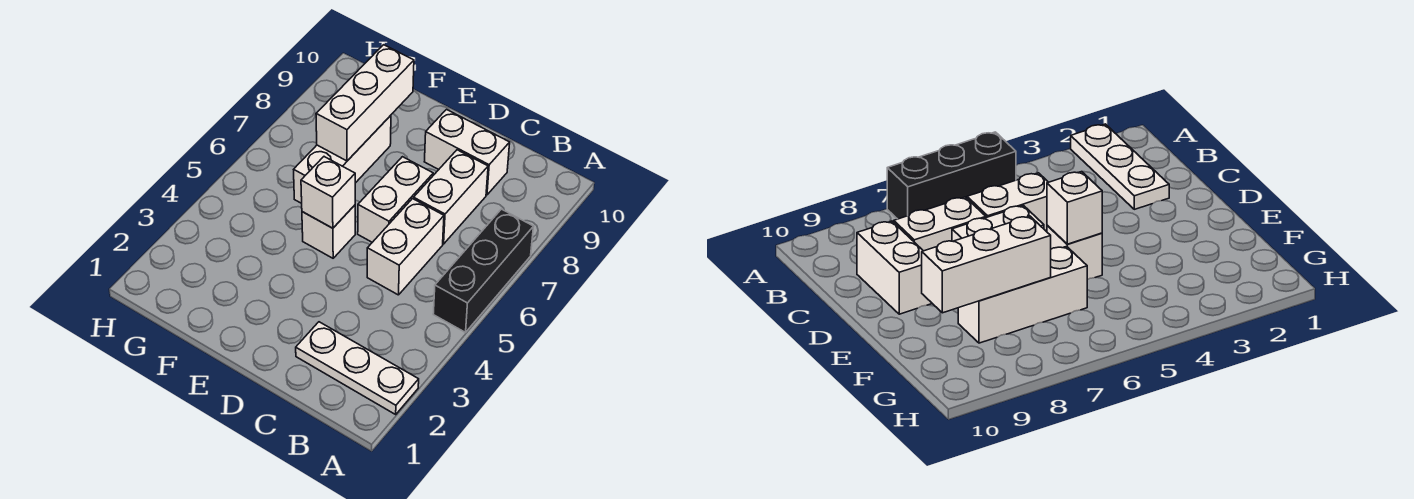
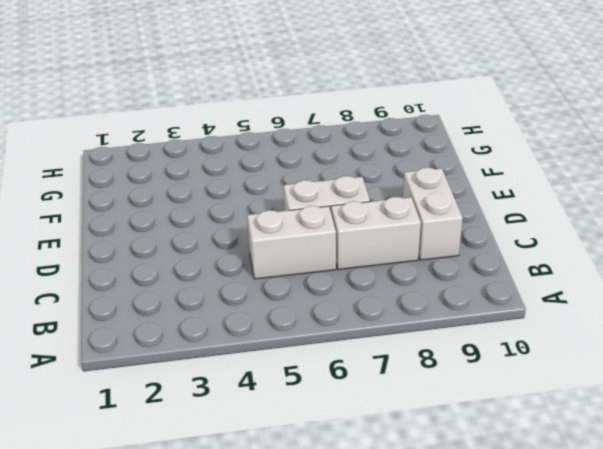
none -> white 1x3 plate [296,322,419,414]
none -> black 1x3 brick [433,209,533,332]

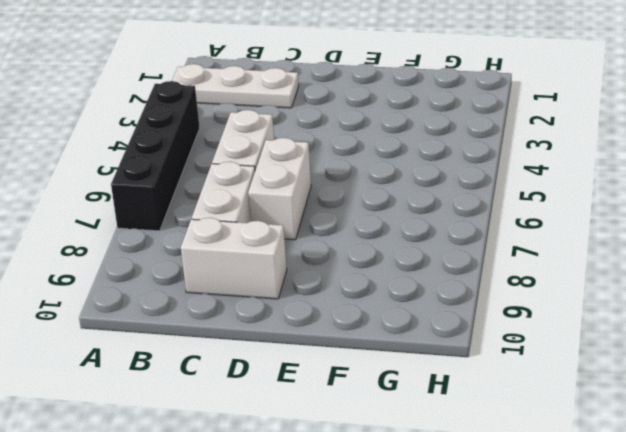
black 1x4 brick [111,81,200,231] -> black 1x3 brick [433,209,533,332]
none -> white 1x1 brick [302,205,355,258]
none -> white 1x3 brick [294,115,391,203]

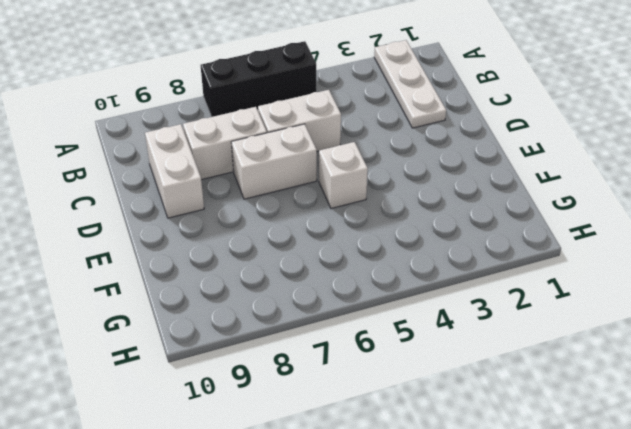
none -> white 1x3 brick [294,115,391,203]
none -> white 1x1 brick [301,157,355,228]

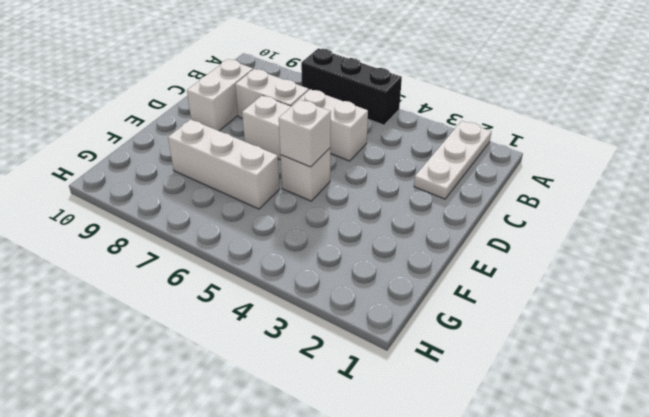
none -> white 1x3 brick [316,45,414,161]

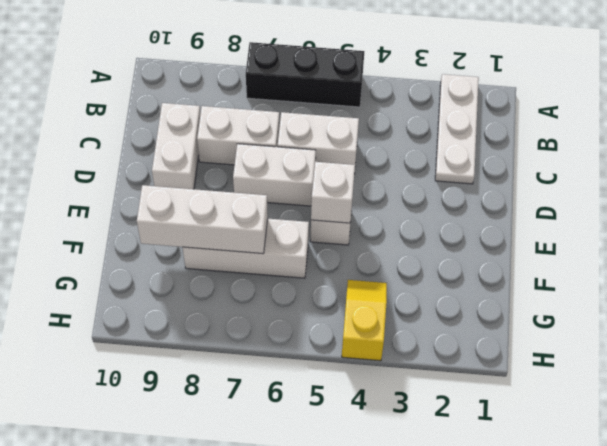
yellow 1x2 slope [342,280,387,361] -> none

